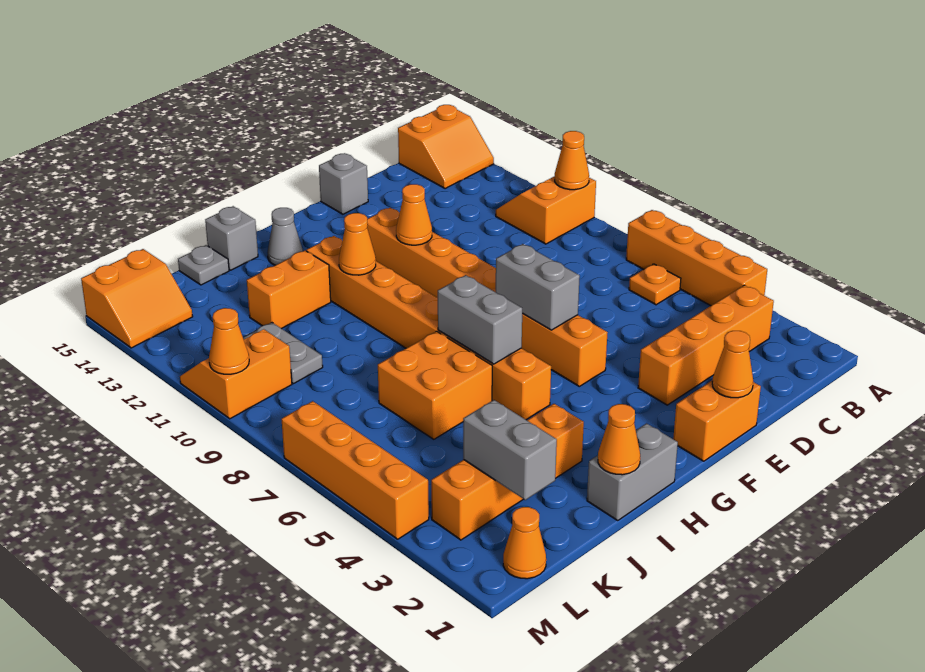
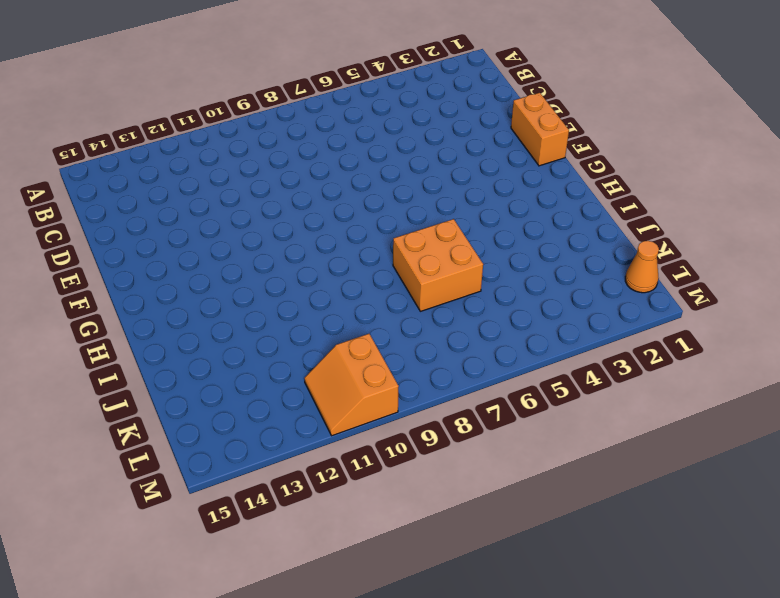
none -> orange 1x4 brick [626,210,767,306]
none -> orange 2x2 slope [496,176,596,244]
none -> orange 2x2 slope [398,105,494,189]
none -> orange 1x4 brick [638,285,774,405]

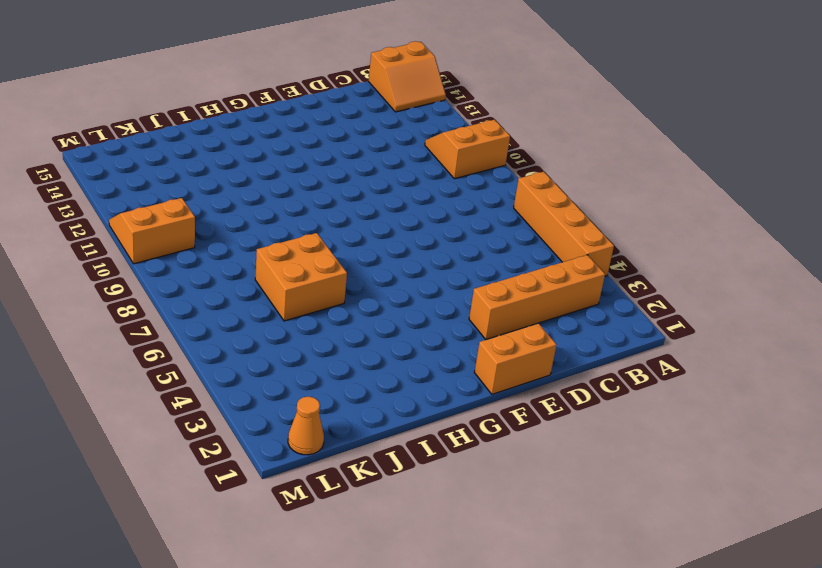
none -> orange 1x1 plate [629,264,681,305]
none -> grey 1x1 brick [319,153,368,214]
none -> orange 1x8 brick [367,208,608,386]
none -> grey 1x2 brick [587,423,678,520]

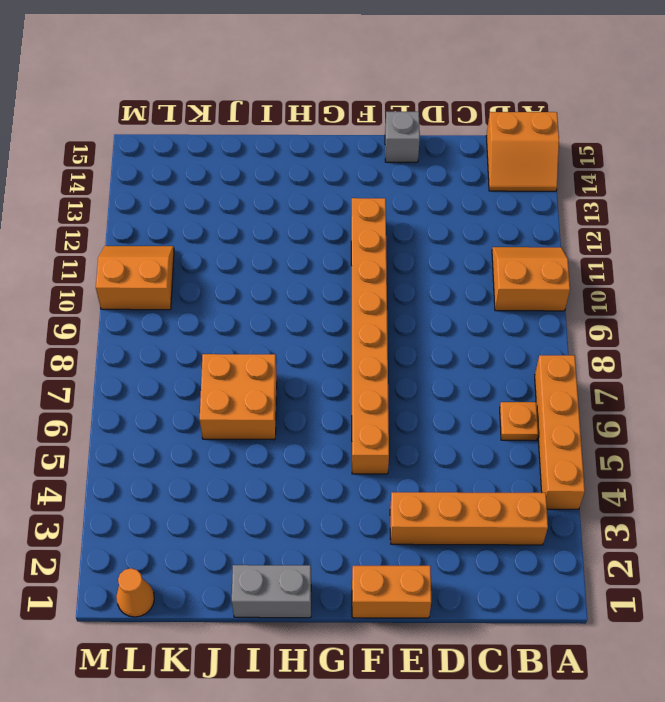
none -> orange 1x8 brick [306,236,551,420]
none -> grey 1x1 cone [267,208,303,265]
none -> orange 1x4 brick [431,404,584,540]
none -> orange 1x2 brick [247,251,331,329]

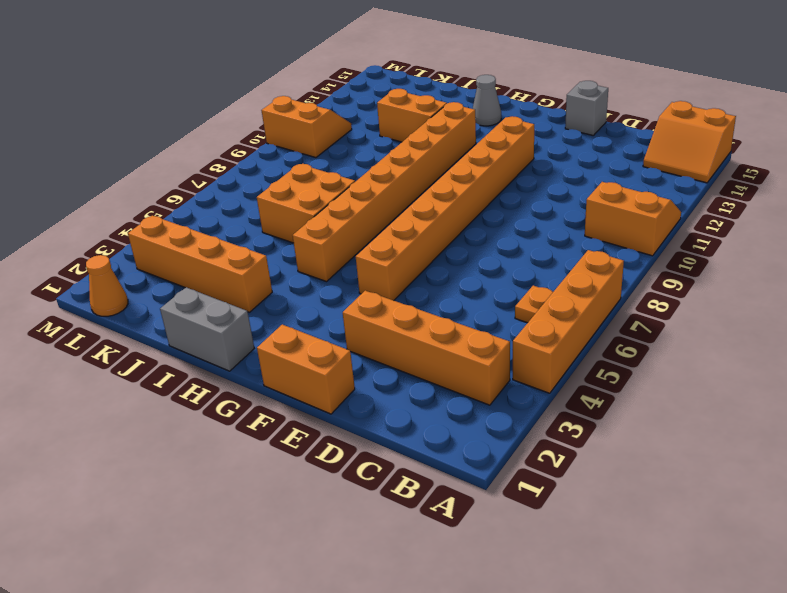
none -> grey 1x1 brick [205,206,258,270]
none -> grey 1x1 plate [178,245,229,285]
none -> grey 1x2 plate [243,323,323,384]
none -> orange 2x2 slope [81,249,193,348]

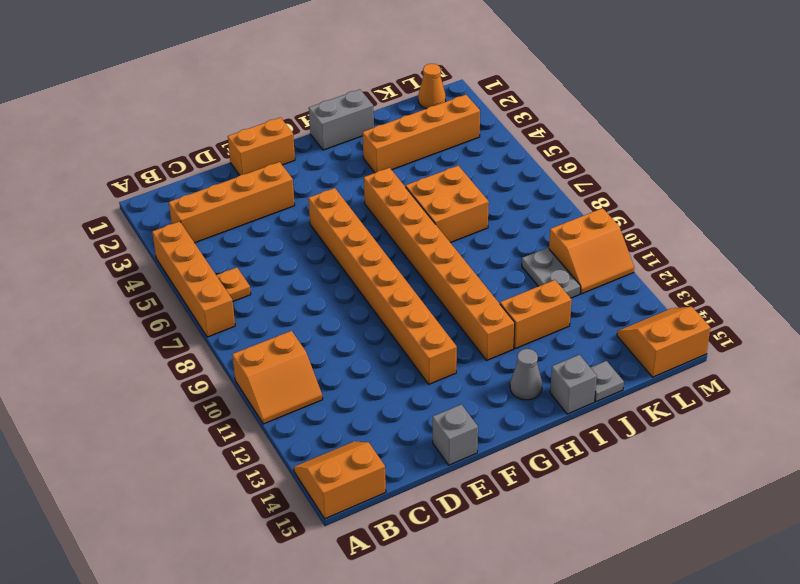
none -> orange 1x4 brick [282,401,429,539]
none -> orange 1x1 cone [555,131,589,190]
none -> orange 1x1 cone [712,331,753,398]
none -> grey 1x2 brick [496,244,580,330]

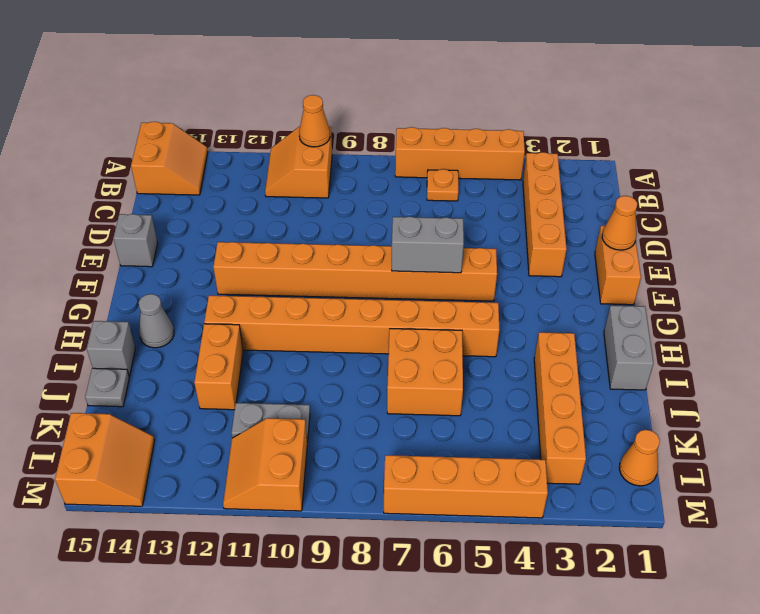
none -> orange 1x1 cone [396,184,432,245]
none -> grey 1x2 brick [438,275,522,364]
none -> orange 1x1 cone [339,213,376,275]
none -> orange 1x1 cone [598,404,640,475]

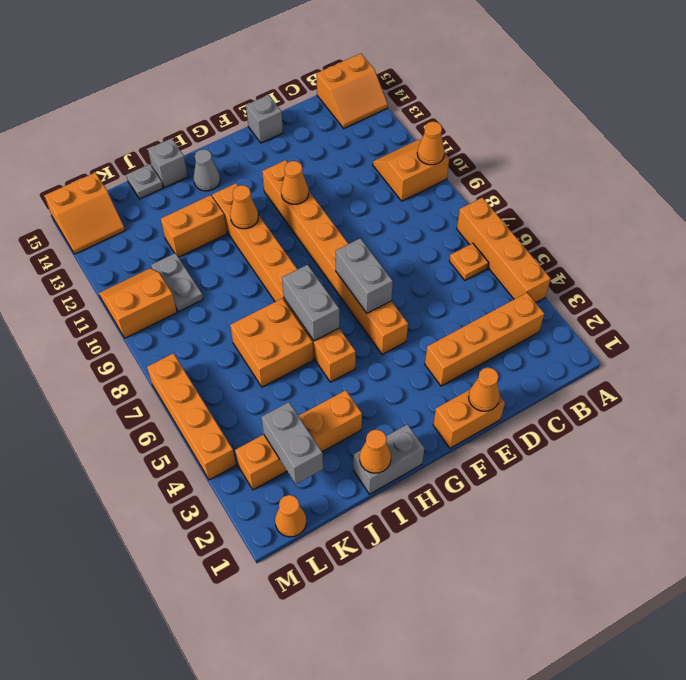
none -> orange 1x1 cone [209,308,249,374]

